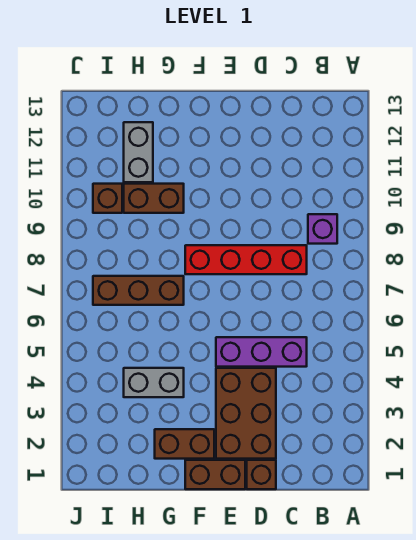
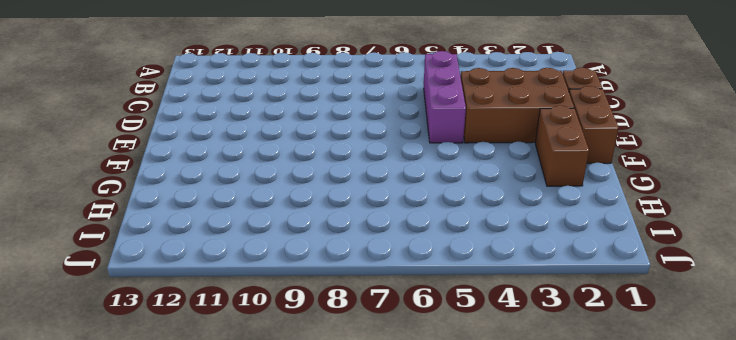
none -> purple 1x1 brick [308,214,337,244]
none -> red 1x4 brick [185,245,307,274]
none -> grey 1x2 brick [124,368,184,397]

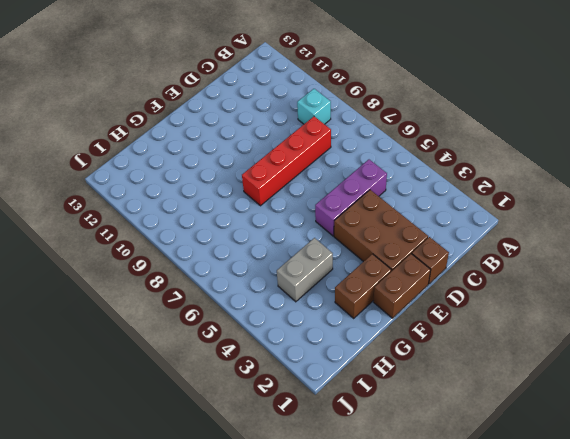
cyan 1x1 brick [297,89,331,124] -> purple 1x1 brick [308,214,337,244]
none -> brown 1x3 brick [93,276,184,305]
none -> brown 1x2 brick [124,184,184,213]
none -> grey 1x2 brick [124,122,153,182]

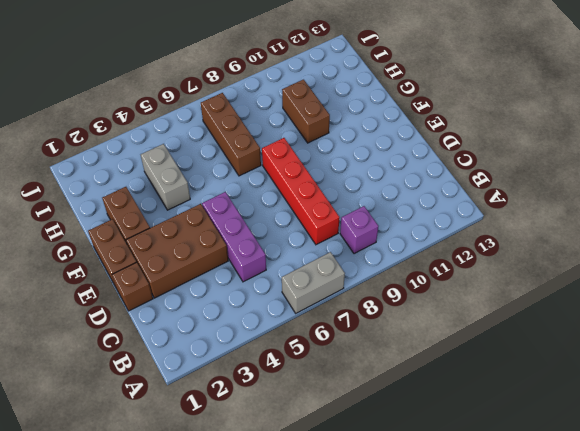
grey 1x2 brick [282,252,345,313] -> grey 1x2 brick moved to [124,122,153,182]
none -> brown 1x1 brick [93,184,122,213]

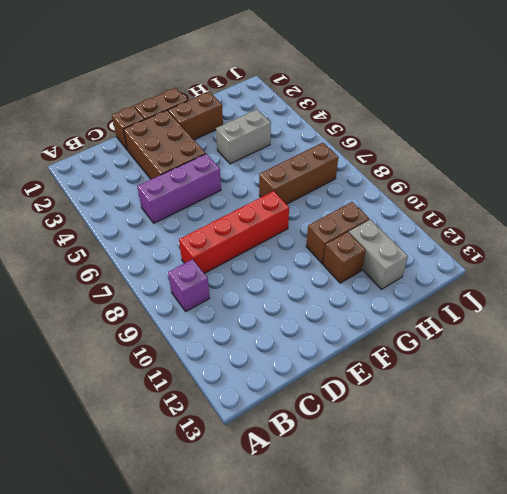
brown 1x1 brick [323,232,366,283] -> brown 1x1 brick moved to [93,184,122,213]

